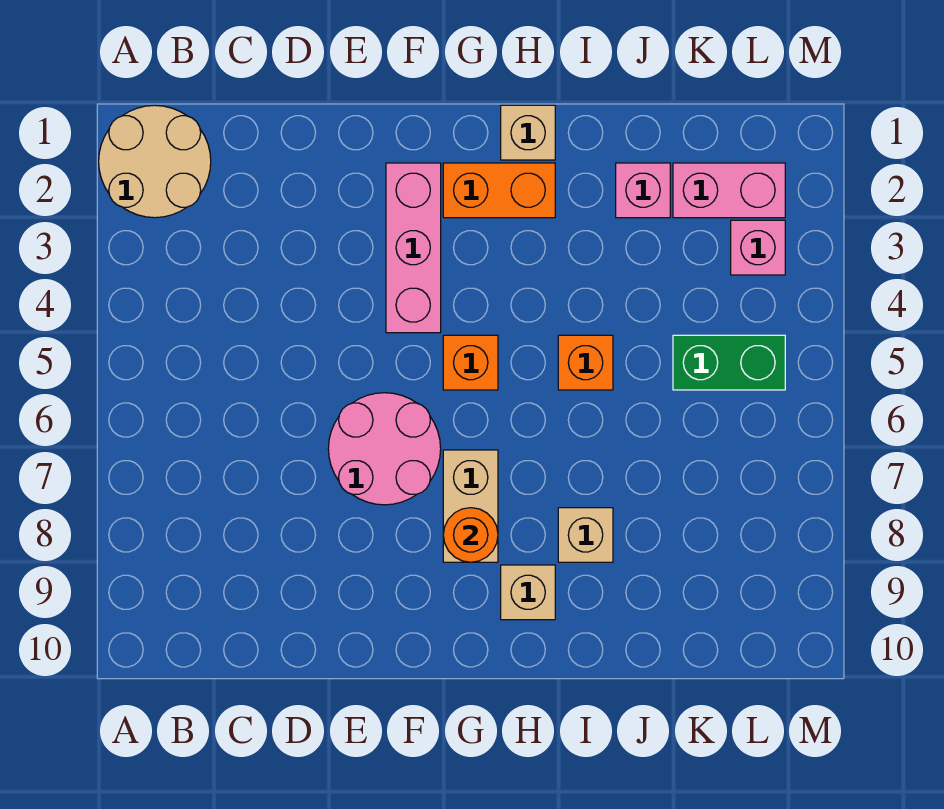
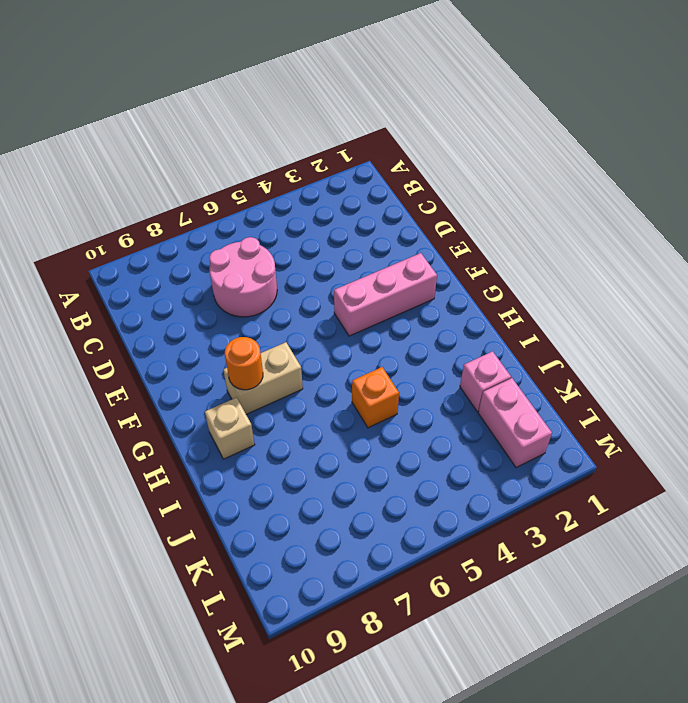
pink 2x2 round brick [209,237,277,317] -> pink 2x2 round brick moved to [328,393,441,505]
none -> tan 2x2 round brick [99,105,211,218]
none -> orange 1x2 brick [443,163,555,218]
none -> orange 1x1 brick [443,335,498,390]

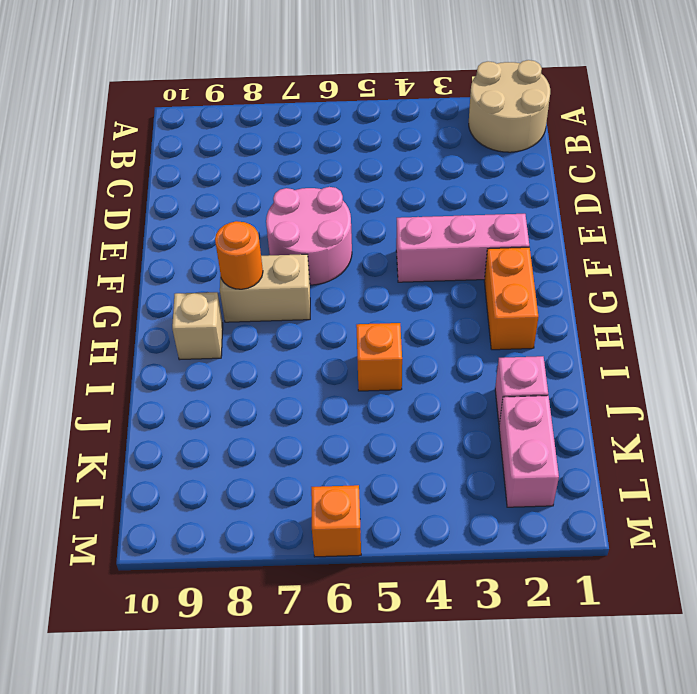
orange 1x1 brick [311,485,361,557] -> orange 1x1 brick moved to [443,335,498,390]
none -> tan 1x1 brick [501,105,555,160]
none -> tan 1x1 brick [558,508,613,562]
none -> green 1x2 brick [673,335,785,390]

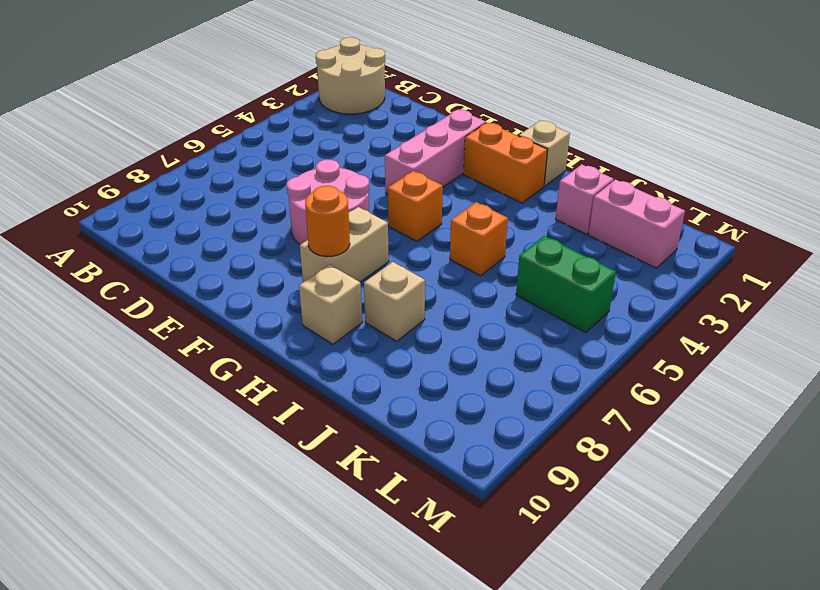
none -> pink 1x1 brick [731,220,785,275]

